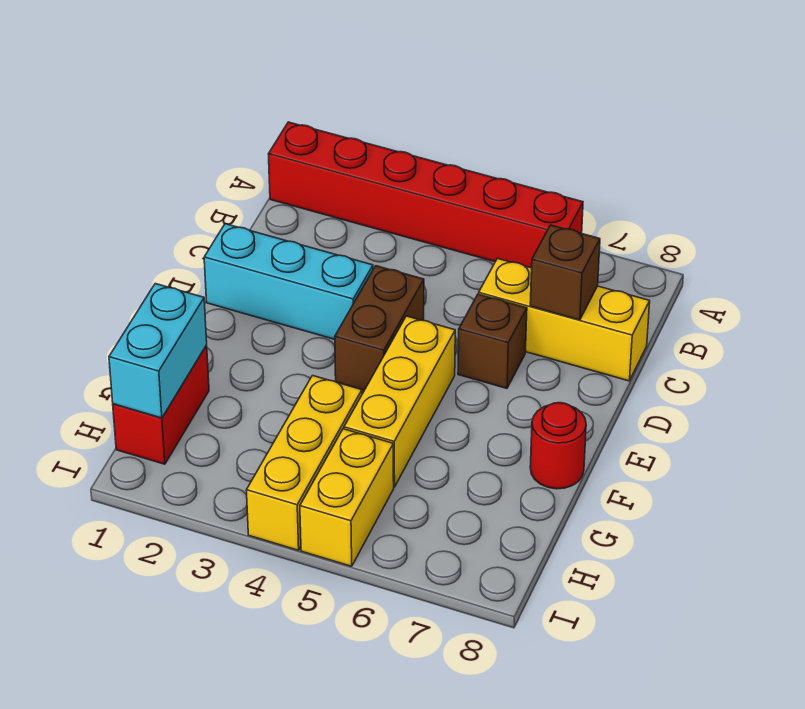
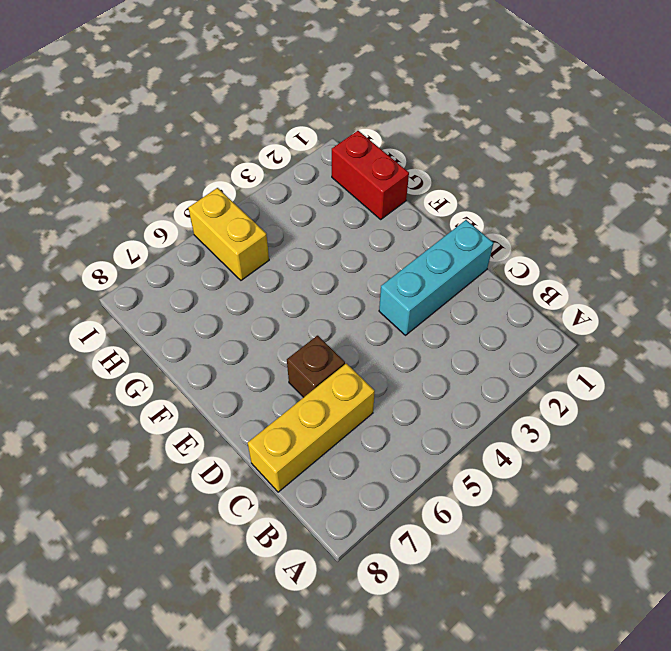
none -> red 1x6 brick [269,122,583,268]
none -> brown 1x2 brick [335,266,424,390]
none -> yellow 1x3 brick [344,316,455,487]

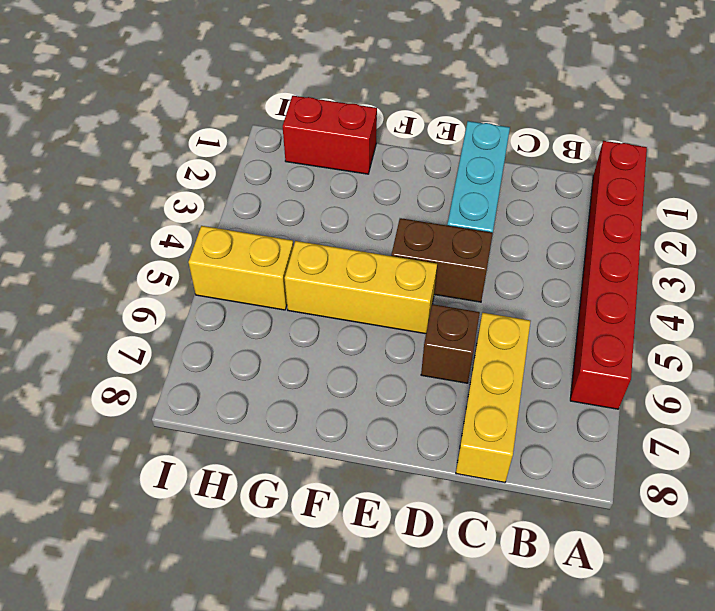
none -> red 1x1 round brick [530,403,586,489]
none -> yellow 1x3 brick [246,376,362,550]
none -> brown 1x1 brick [530,225,600,320]

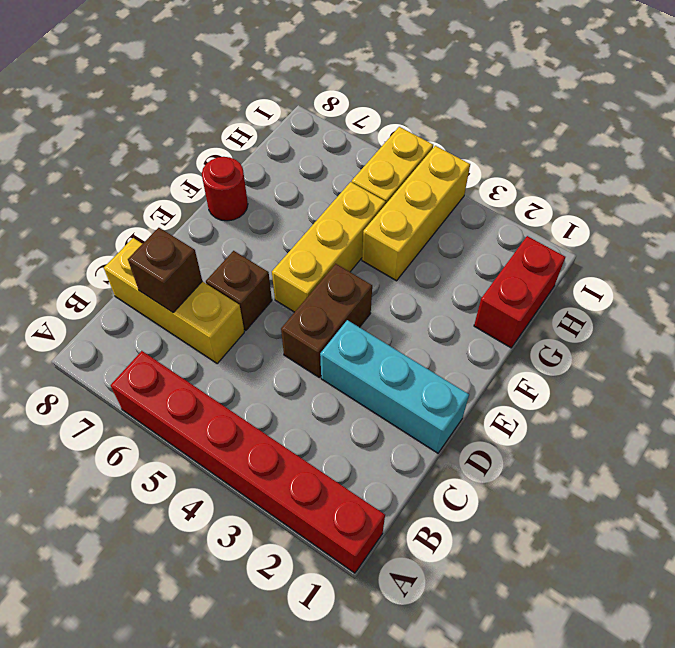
none -> cyan 1x2 brick [109,284,207,418]

